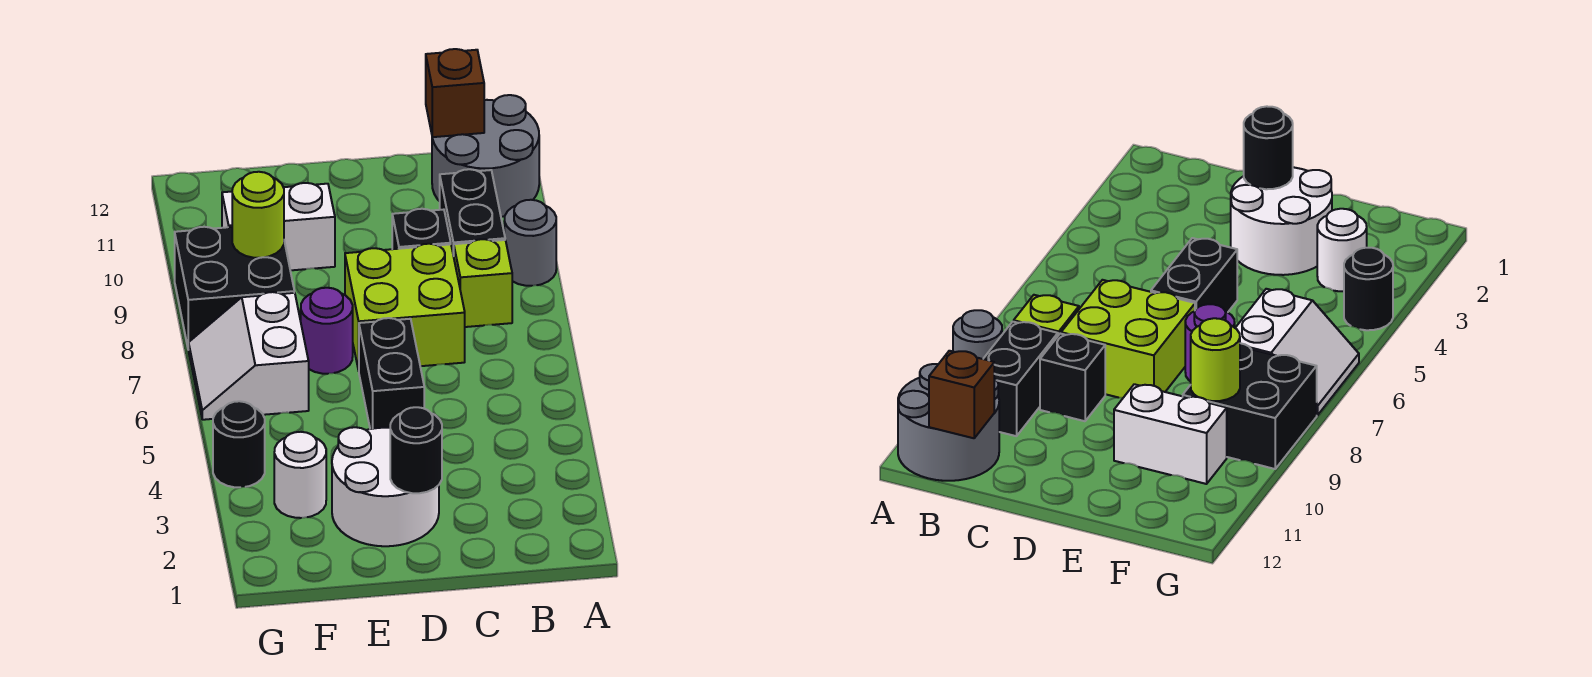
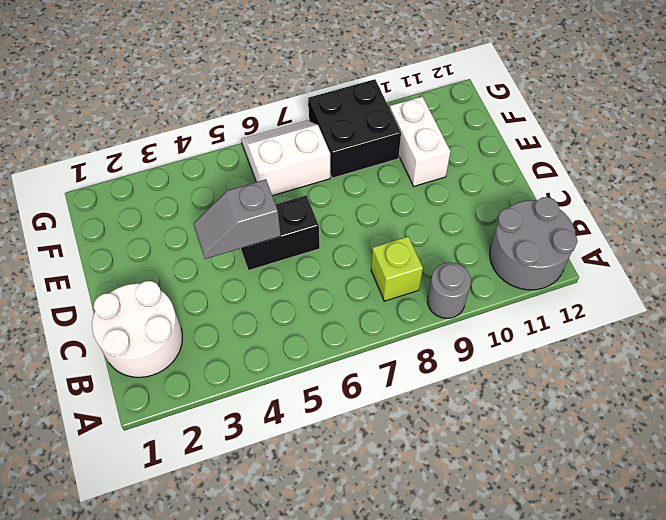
white 2x2 round brick [92,281,182,377] -> white 2x2 round brick moved to [332,427,439,546]
grey 1x2 slope [194,179,281,259] -> none
none -> black 1x2 brick [440,169,505,256]
none -> lime 2x2 brick [345,244,465,371]
none -> black 1x1 brick [392,209,451,249]

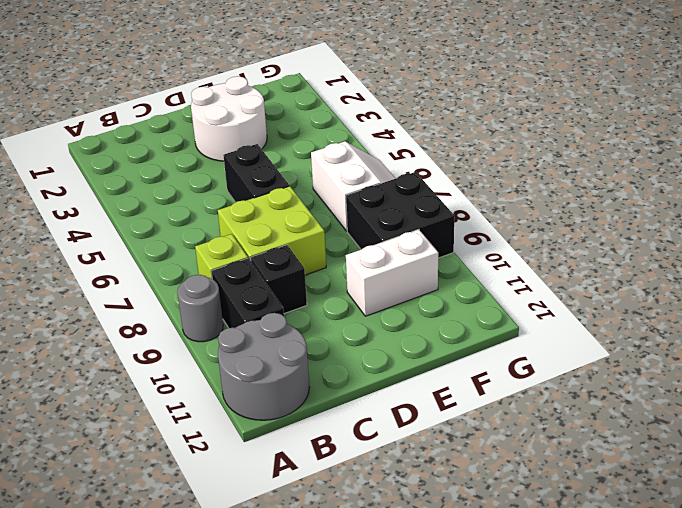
none -> purple 1x1 round brick [301,288,353,374]
none -> white 1x1 round brick [274,432,326,518]
none -> black 1x1 round brick [213,401,265,487]

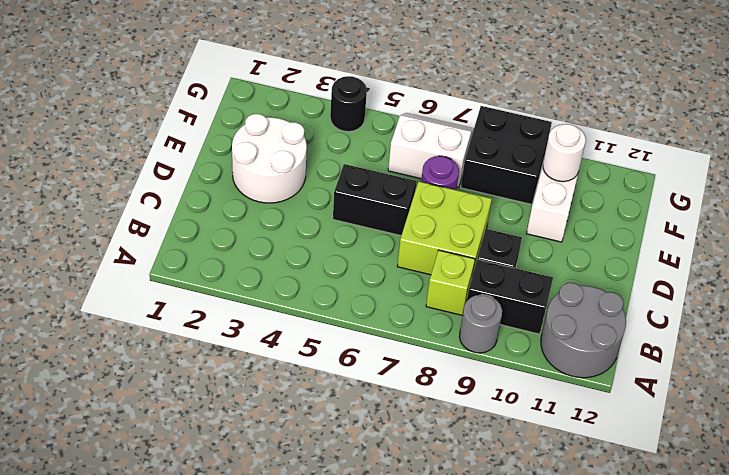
white 1x1 round brick [543,124,586,182] -> white 1x1 round brick moved to [274,432,326,518]
none -> brown 1x1 brick [426,49,484,137]
none -> black 1x1 round brick [390,407,442,493]
none -> lime 1x1 round brick [232,172,284,258]

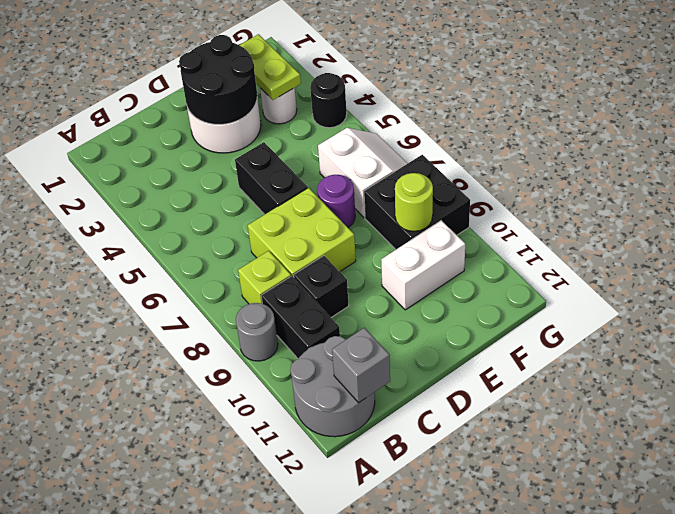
grey 1x1 brick [332,328,390,403] -> brown 1x1 brick [426,49,484,137]
black 2x2 round brick [179,35,257,124] -> black 1x1 round brick [390,407,442,493]
lime 1x2 plate [240,34,301,100] -> none

